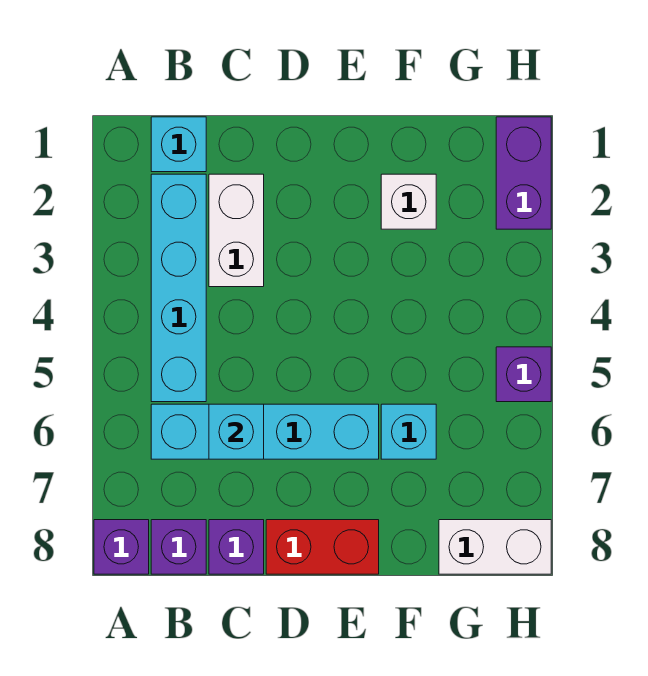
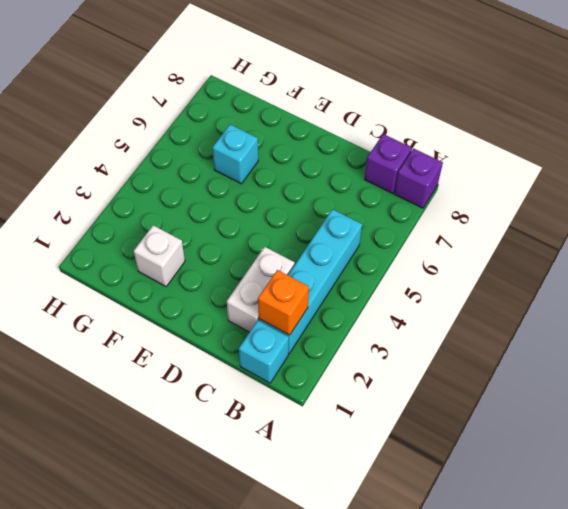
orange 1x1 brick [258,270,309,335] -> none
none -> cyan 1x4 brick [151,404,379,459]
none -> purple 1x1 brick [209,520,264,574]
none -> red 1x2 brick [266,520,379,574]

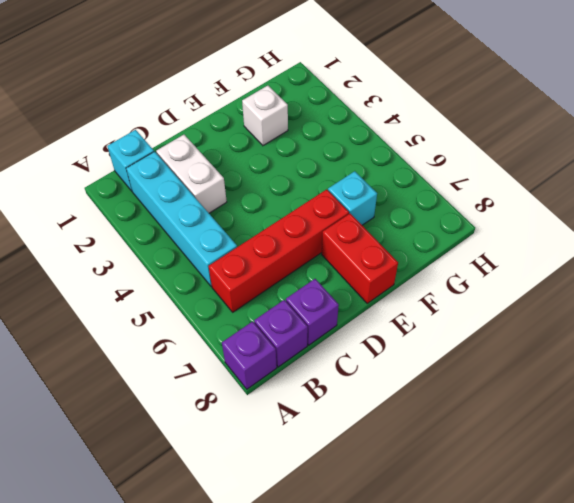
red 1x4 brick [209,189,349,312] -> cyan 1x4 brick [151,404,379,459]
red 1x2 brick [322,214,398,303] -> red 1x2 brick turned to [266,520,379,574]
none -> white 1x2 brick [439,520,551,574]
none -> purple 1x2 brick [496,117,551,229]
none -> purple 1x1 brick [496,347,551,402]

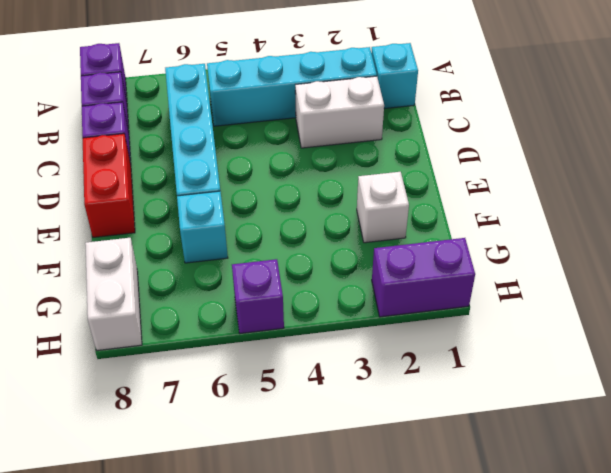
none -> cyan 1x1 brick [209,404,264,459]

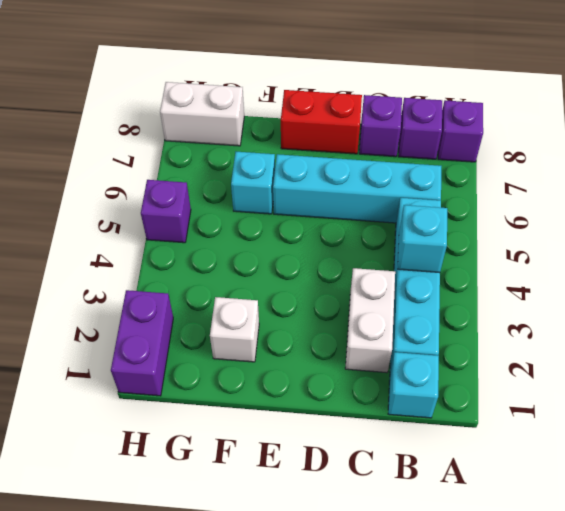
cyan 1x1 brick [398,205,447,273] -> cyan 1x1 brick moved to [209,404,264,459]

